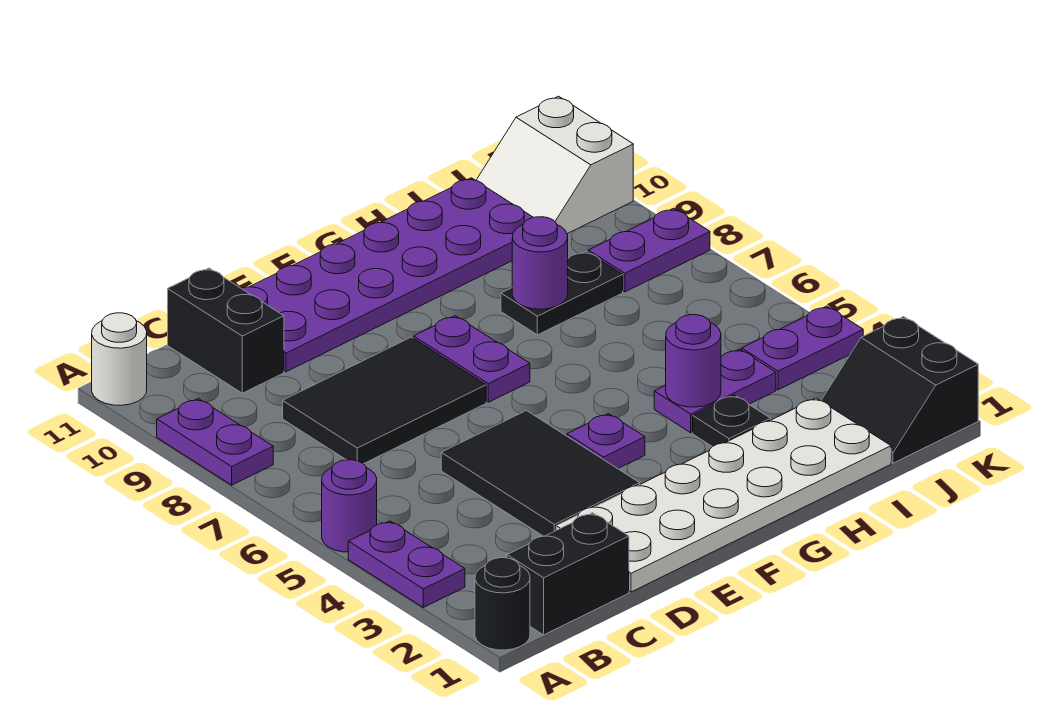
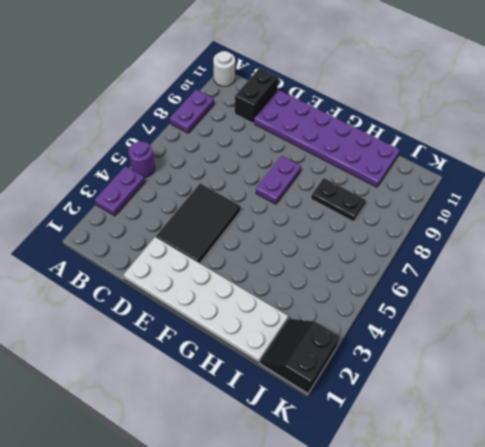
none -> black 1x1 round brick [475,558,530,650]
none -> black 1x2 brick [507,513,629,635]
none -> black 2x3 tile [283,337,486,464]

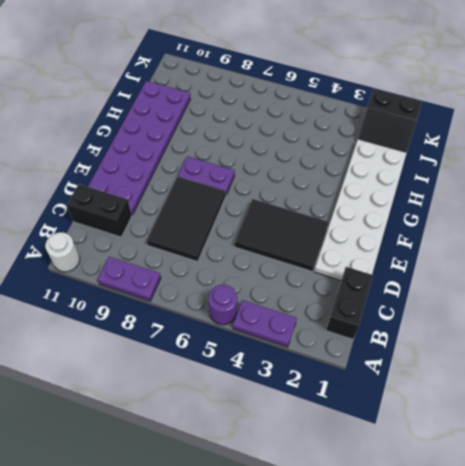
none -> black 1x1 round brick [475,558,530,650]
none -> purple 1x1 plate [567,414,645,469]
none -> black 1x1 plate [693,395,771,447]

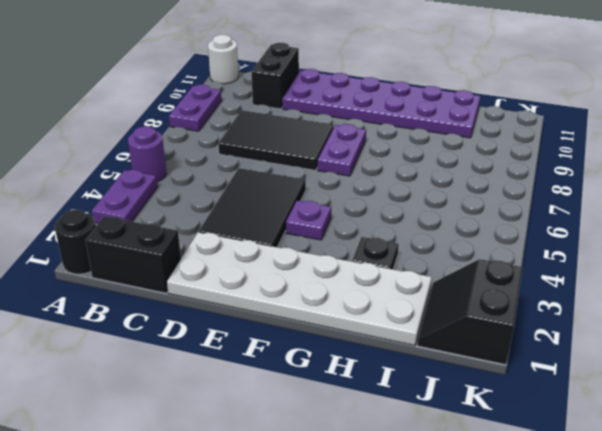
none -> purple 1x2 plate [654,349,776,433]
none -> black 1x2 plate [501,251,623,335]
none -> purple 1x2 plate [742,306,863,390]

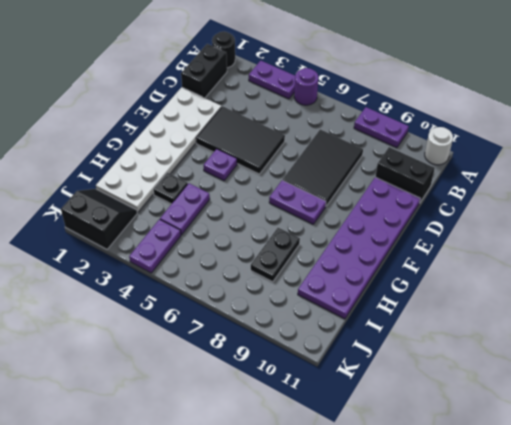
none -> purple 1x2 plate [588,208,710,292]
none -> white 2x2 slope [476,96,633,234]
none -> purple 1x1 round brick [666,315,721,407]

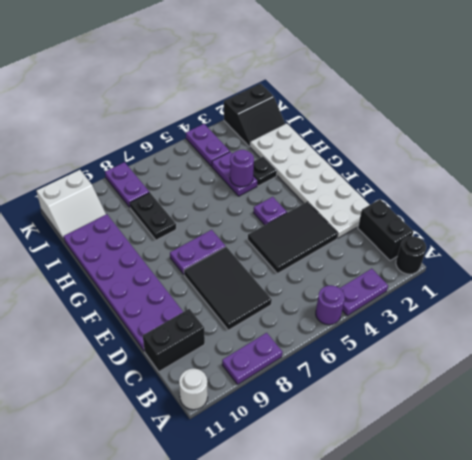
none -> purple 1x1 round brick [512,217,568,309]

